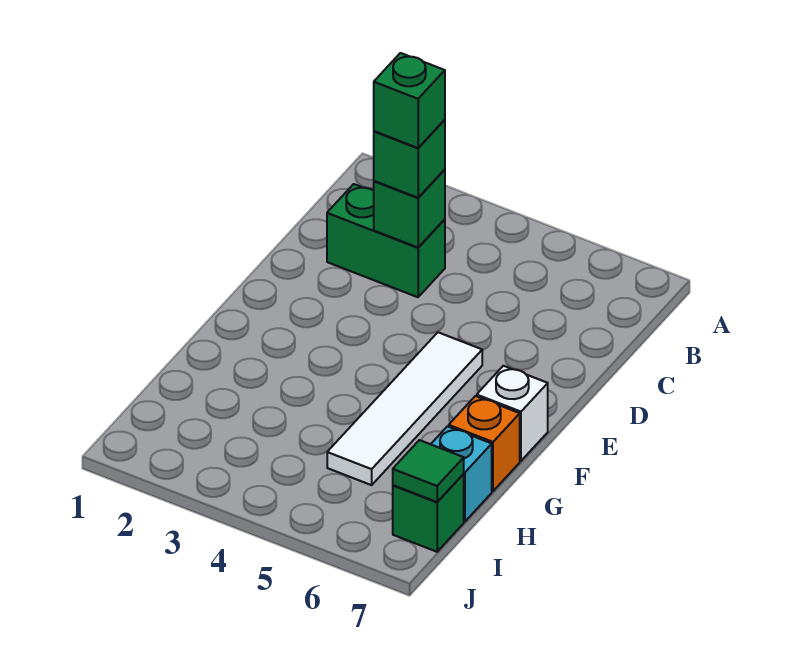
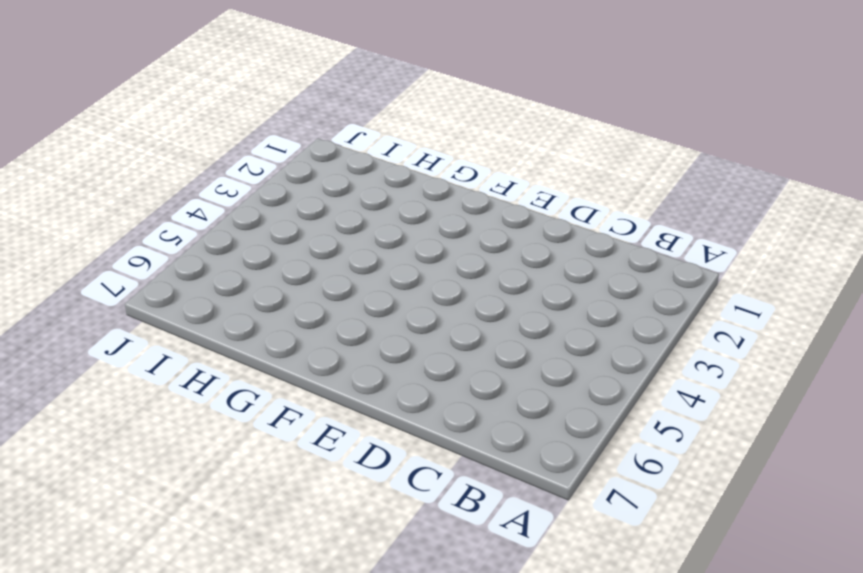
none -> green 1x2 brick [327,184,445,297]
none -> white 1x4 tile [327,332,482,485]

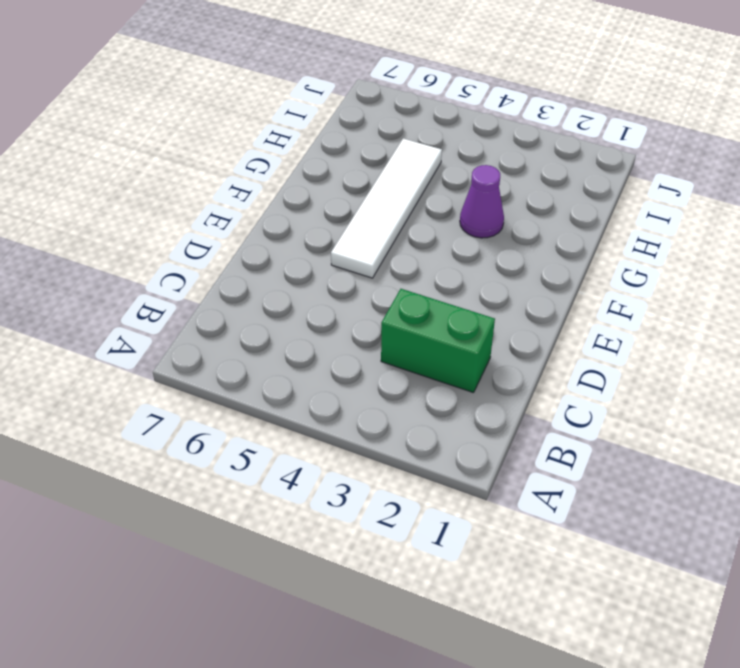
purple 1x1 cone [460,165,504,238] -> none
none -> white 1x1 brick [477,366,548,461]
none -> orange 1x1 brick [449,396,520,491]

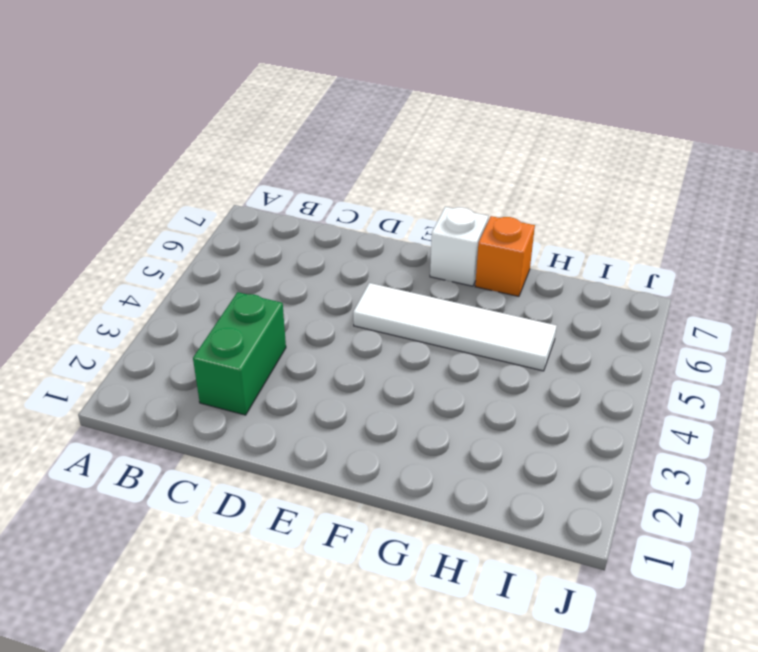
none -> cyan 1x1 brick [431,426,492,521]
none -> green 1x1 brick [393,474,464,552]

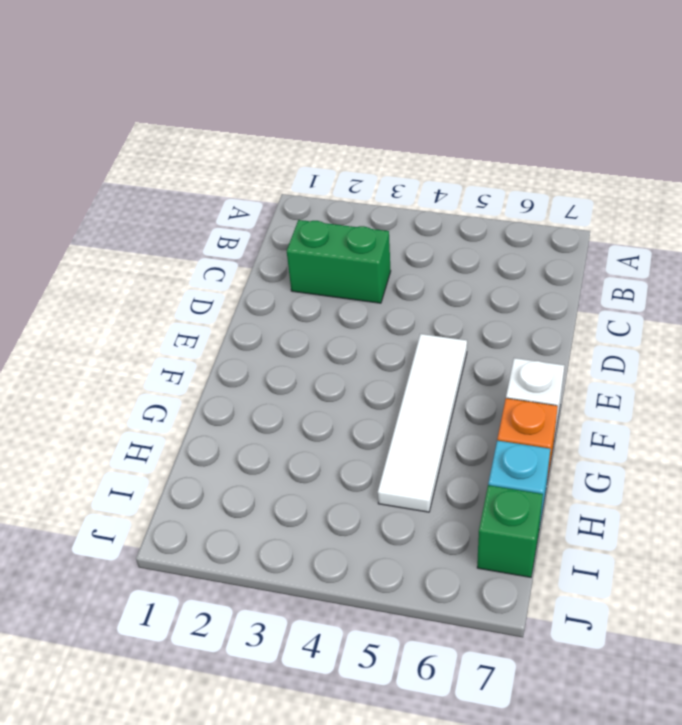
none -> green 1x1 brick [374,170,445,247]
none -> green 1x1 tile [393,440,464,502]

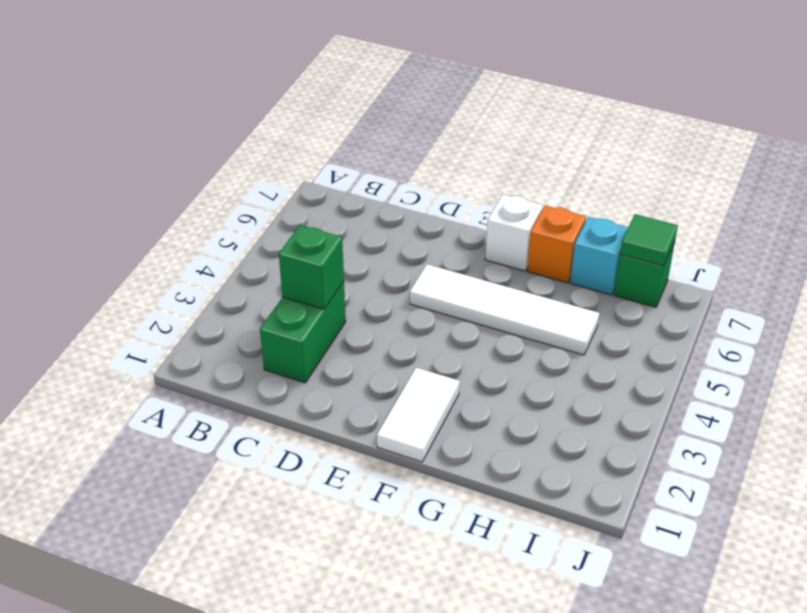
white 1x2 tile [377,367,460,462] -> none
none -> green 1x1 brick [374,120,445,198]
none -> green 1x1 brick [374,53,445,148]

